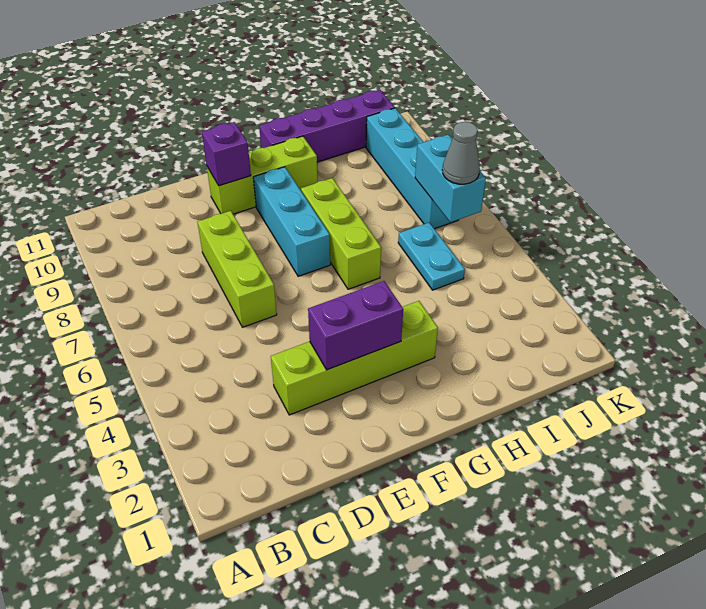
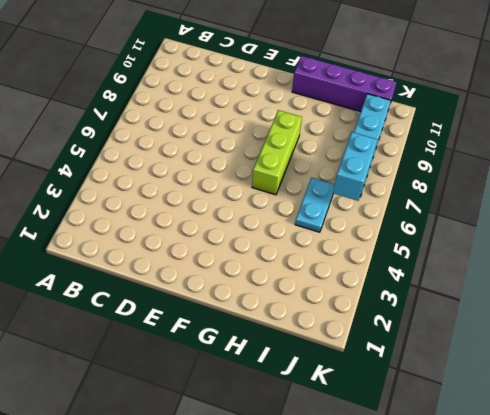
none -> lime 1x4 brick [271,301,438,415]
none -> lime 1x3 brick [197,211,277,327]
none -> lime 1x3 brick [207,136,318,214]

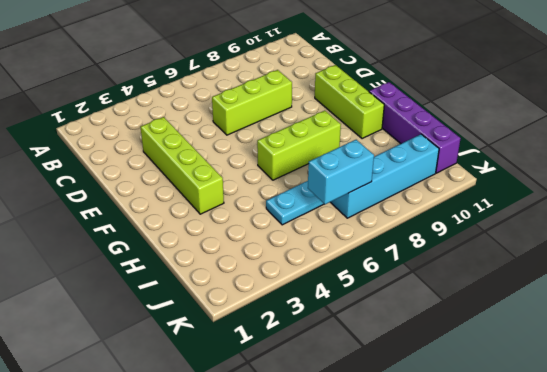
none -> cyan 1x3 brick [253,167,330,276]
none -> purple 1x2 brick [308,281,403,370]
none -> purple 1x1 brick [202,122,251,186]

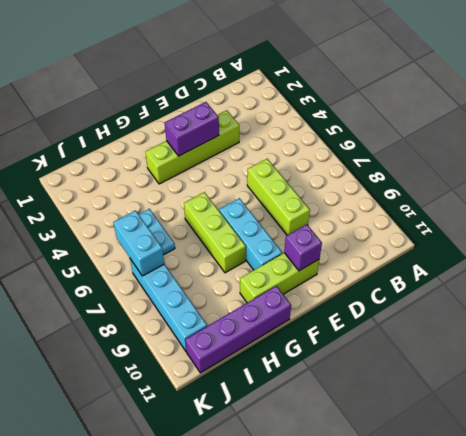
none -> grey 1x1 cone [443,122,480,184]

